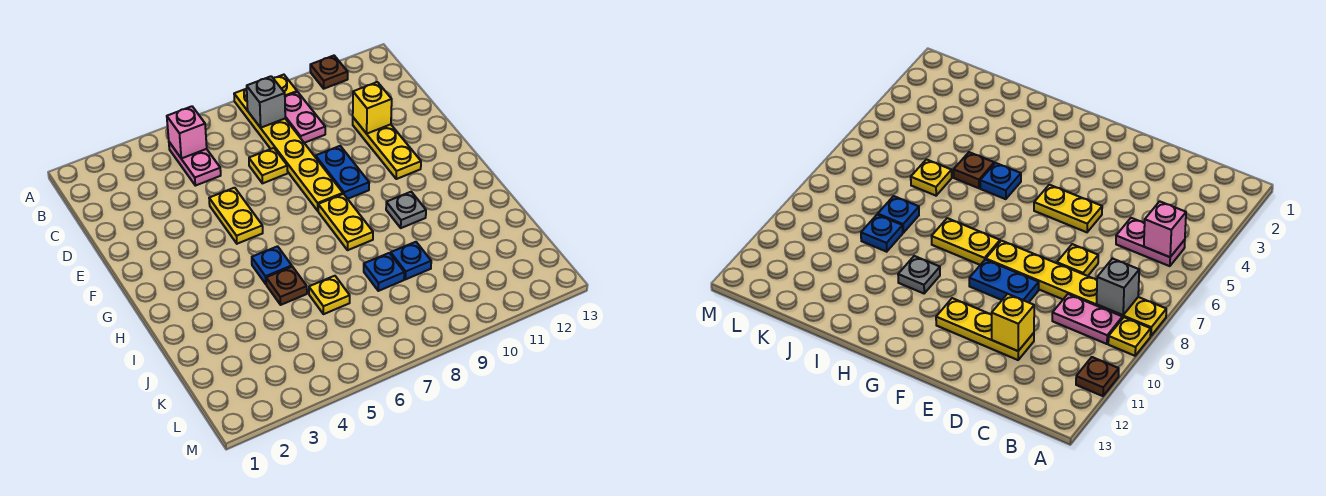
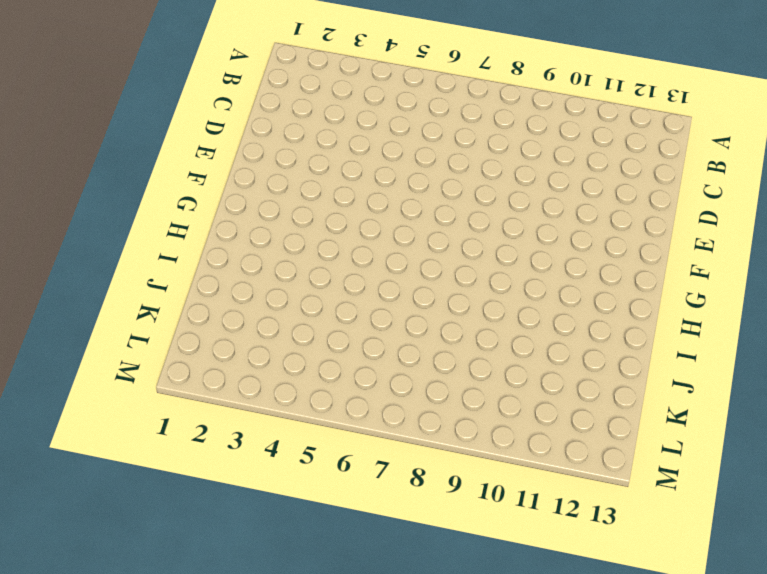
none -> yellow 1x6 plate [234,89,343,211]
none -> yellow 1x1 plate [273,75,297,97]
none -> brown 1x1 plate [310,56,348,89]

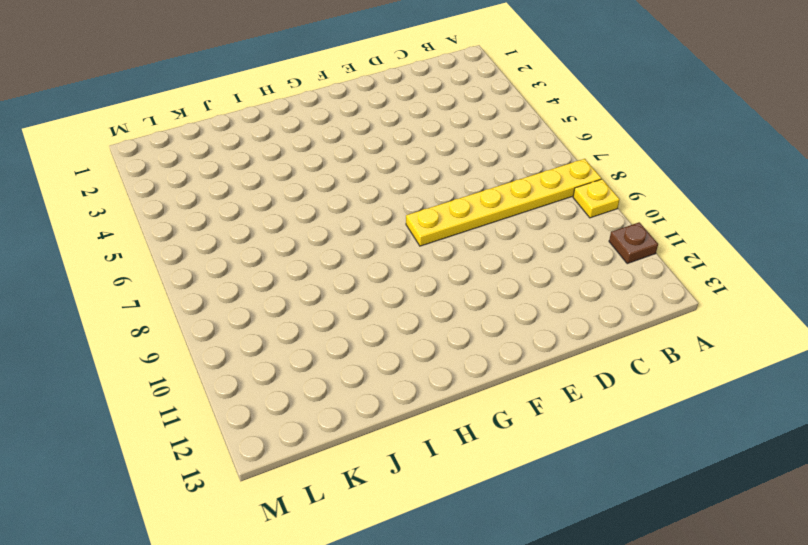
none -> pink 1x2 plate [169,142,221,186]
none -> pink 1x2 plate [285,92,325,143]
none -> yellow 1x1 plate [249,148,288,183]

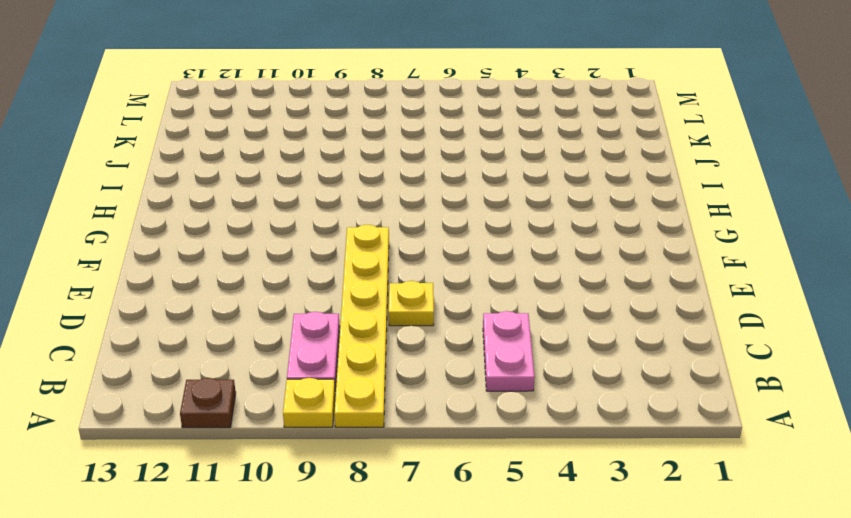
none -> yellow 1x3 plate [353,118,421,179]
none -> yellow 1x2 plate [209,188,263,244]
none -> blue 1x2 plate [316,146,369,199]

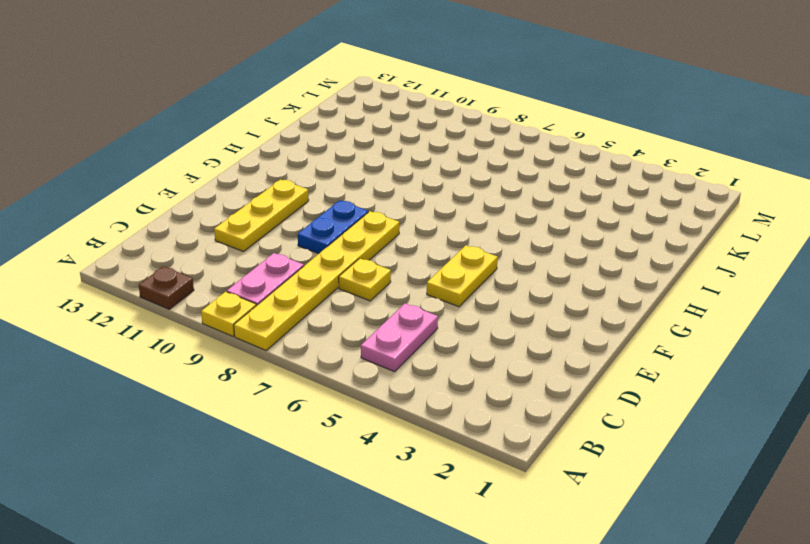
none -> yellow 1x2 plate [318,194,373,250]
none -> blue 1x1 plate [252,246,292,284]
none -> grey 1x1 plate [386,192,426,228]

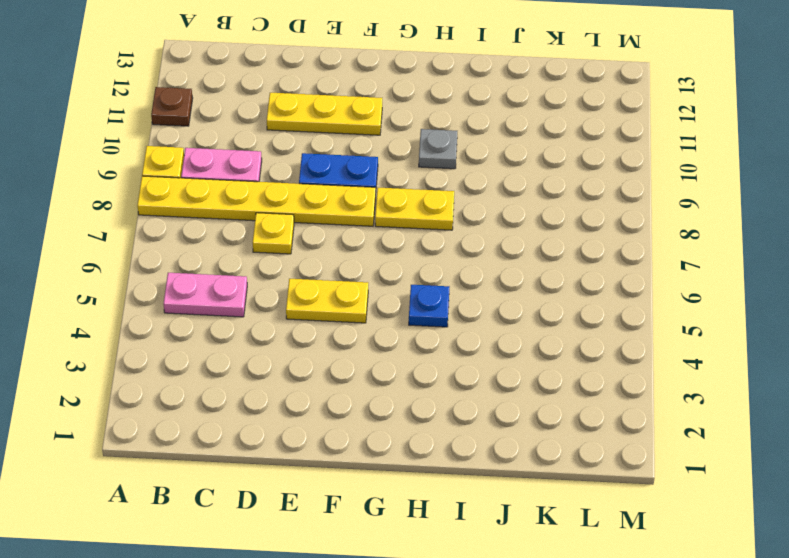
none -> brown 1x1 plate [266,267,307,305]
none -> yellow 1x1 plate [309,276,350,314]
none -> blue 1x1 plate [364,253,404,291]

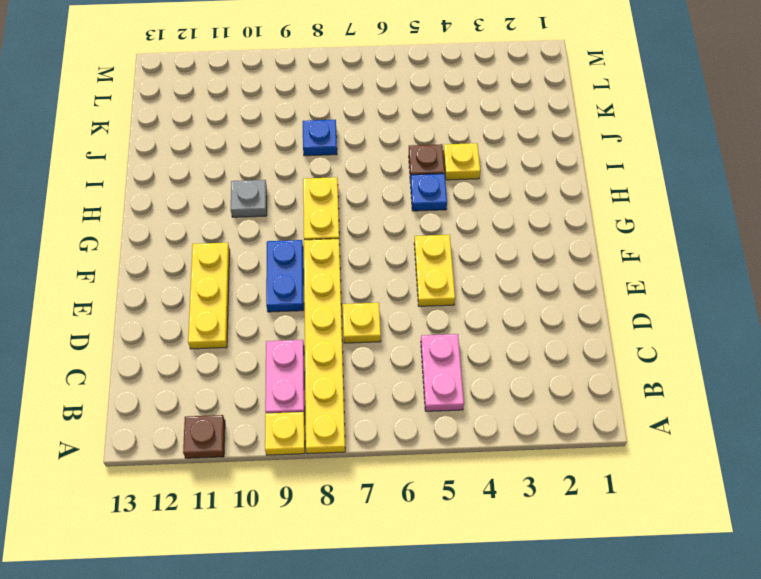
yellow 1x1 plate [443,143,480,180] -> yellow 1x1 plate moved to [309,276,350,314]
none -> blue 1x1 plate [391,242,431,279]
none -> pink 1x1 brick [167,106,207,158]
none -> grey 1x1 brick [247,76,285,128]

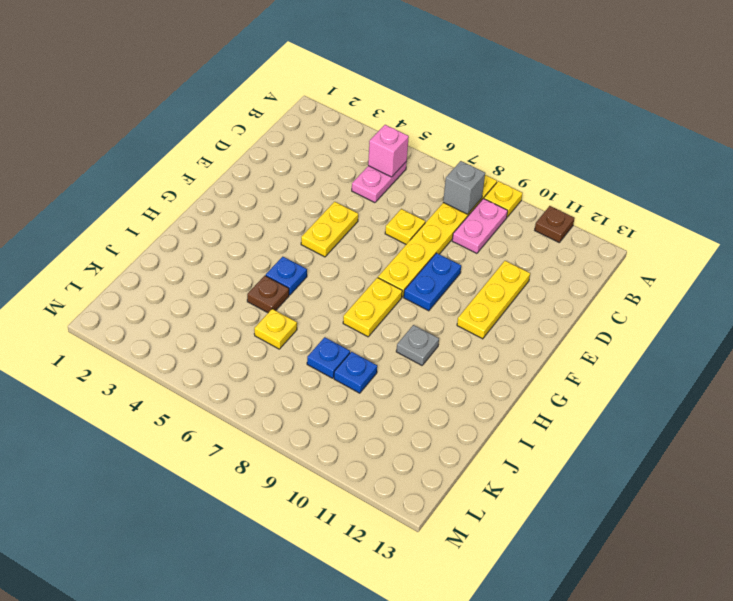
none -> yellow 1x1 brick [353,82,392,134]

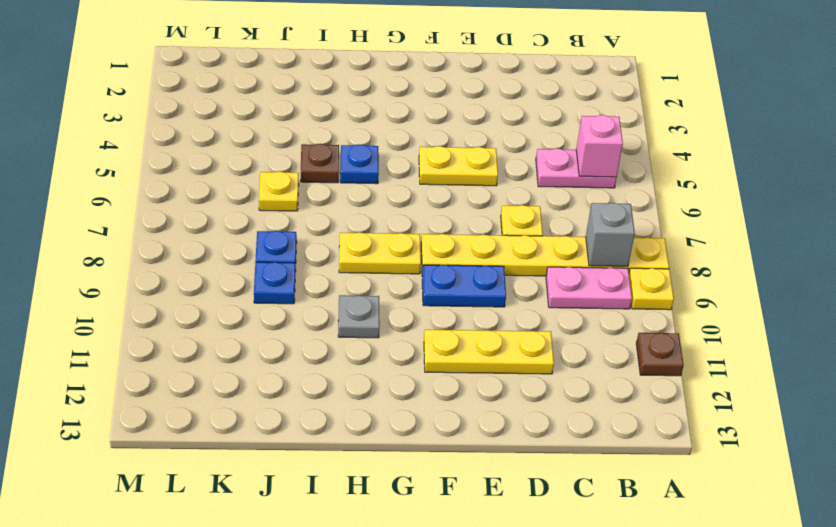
none -> yellow 1x1 brick [353,82,392,134]

